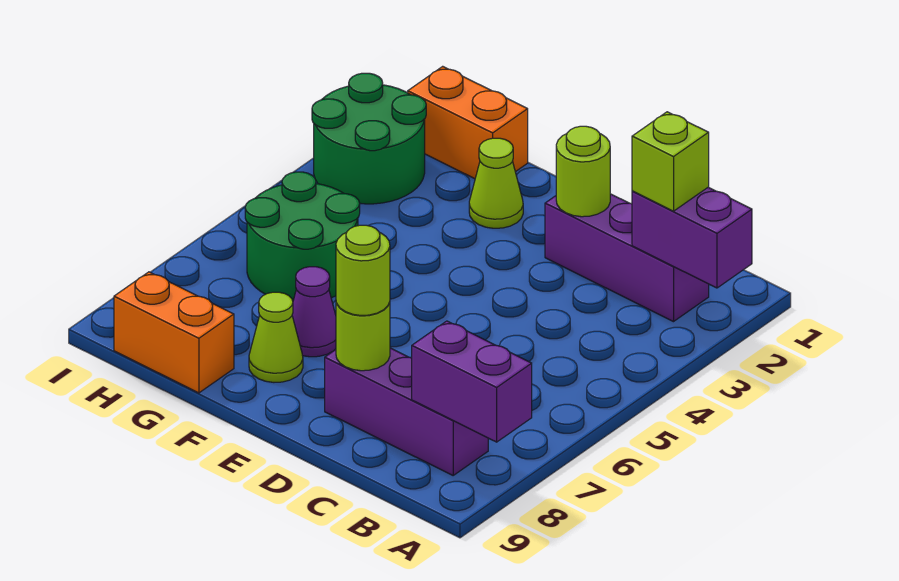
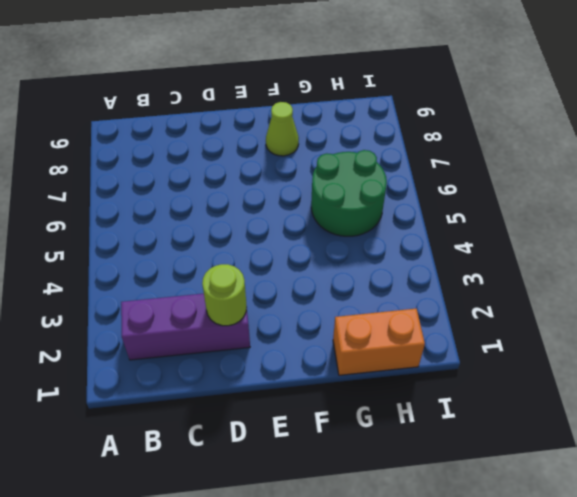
none -> purple 1x3 brick [325,348,488,475]
none -> lime 1x1 cone [469,138,523,228]
none -> purple 1x1 cone [292,267,336,357]

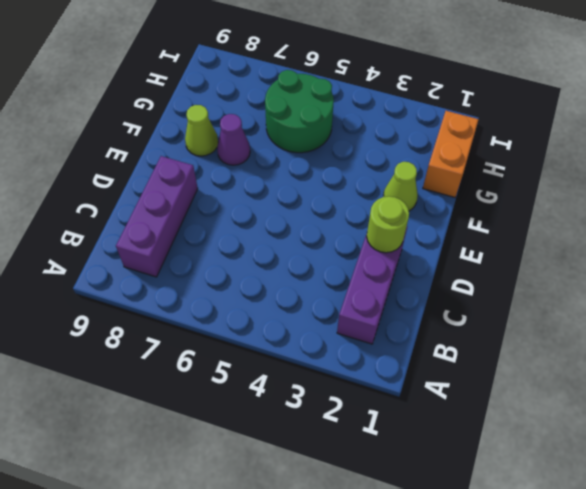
none -> orange 1x2 brick [114,272,234,393]
none -> green 2x2 round brick [312,73,426,204]
none -> purple 1x2 brick [632,187,752,288]

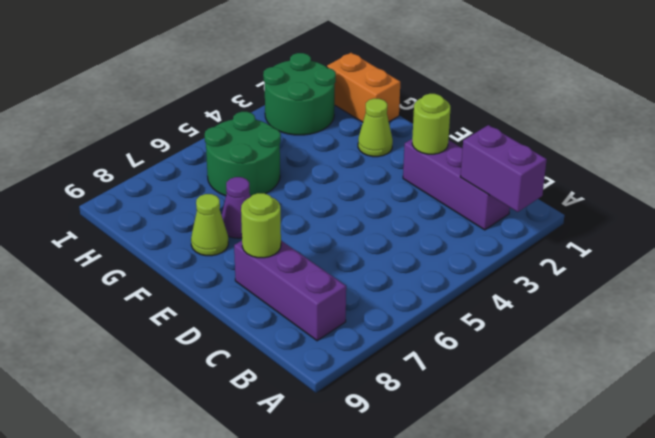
none -> orange 1x2 brick [114,272,234,393]
none -> purple 1x2 brick [412,321,532,442]
none -> lime 1x1 brick [632,112,709,211]

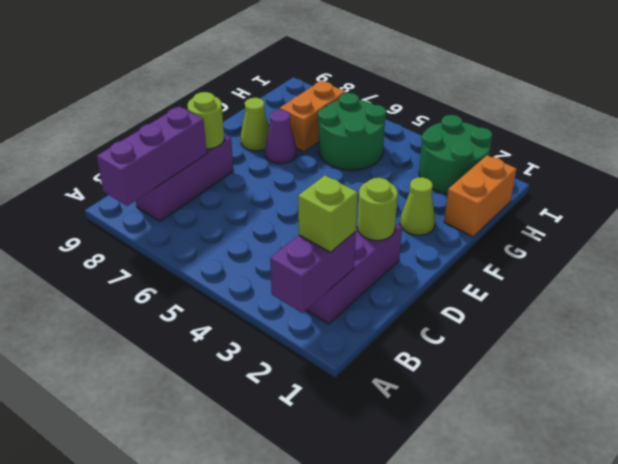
purple 1x3 brick [97,107,207,206] -> purple 1x2 brick [412,321,532,442]
orange 1x2 brick [280,81,345,152] -> orange 1x2 brick moved to [114,272,234,393]
none -> lime 1x1 round brick [336,225,390,315]

